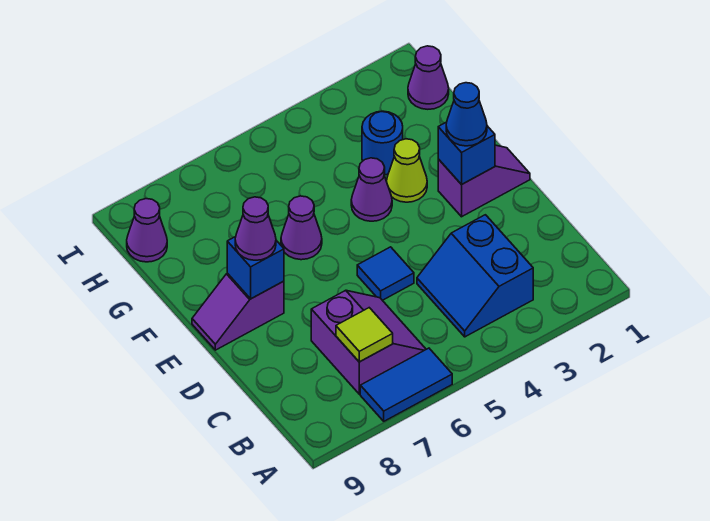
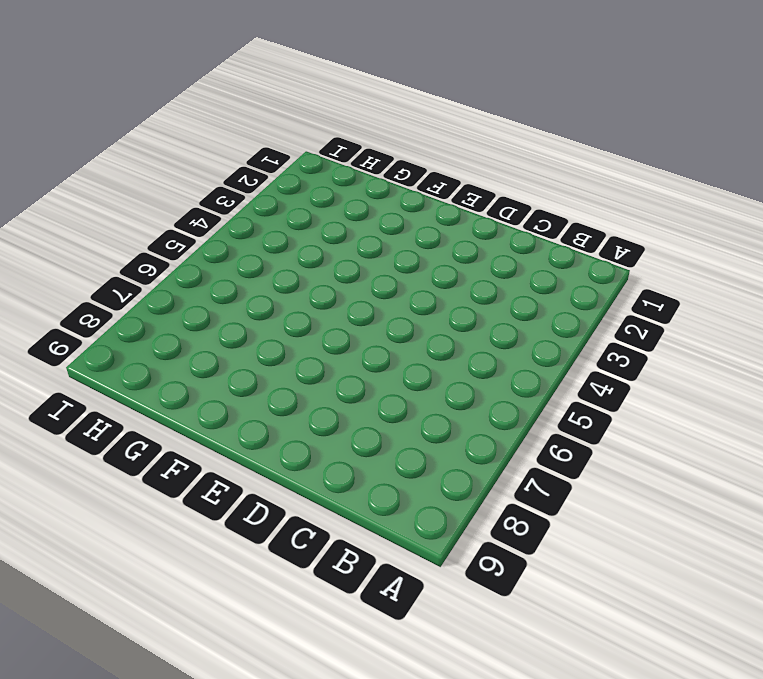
none -> blue 1x2 tile [360,348,452,421]
none -> blue 2x2 slope [417,215,533,337]
none -> purple 2x2 slope [311,290,426,394]

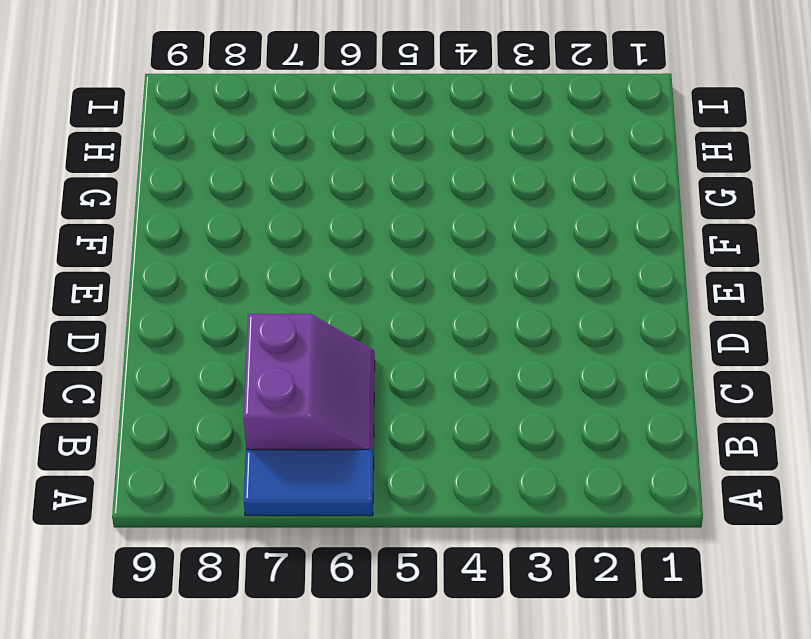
none -> blue 2x2 slope [417,215,533,337]
none -> blue 1x1 tile [357,247,414,300]
none -> purple 1x2 slope [438,145,530,217]

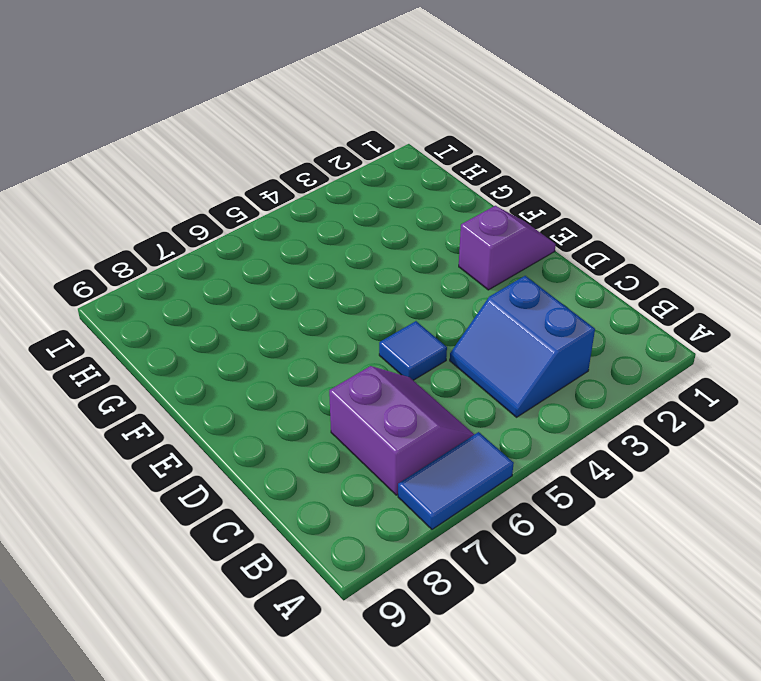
none -> purple 1x2 slope [192,273,284,350]
none -> lime 1x1 cone [387,139,427,202]
none -> purple 1x1 cone [351,158,392,221]

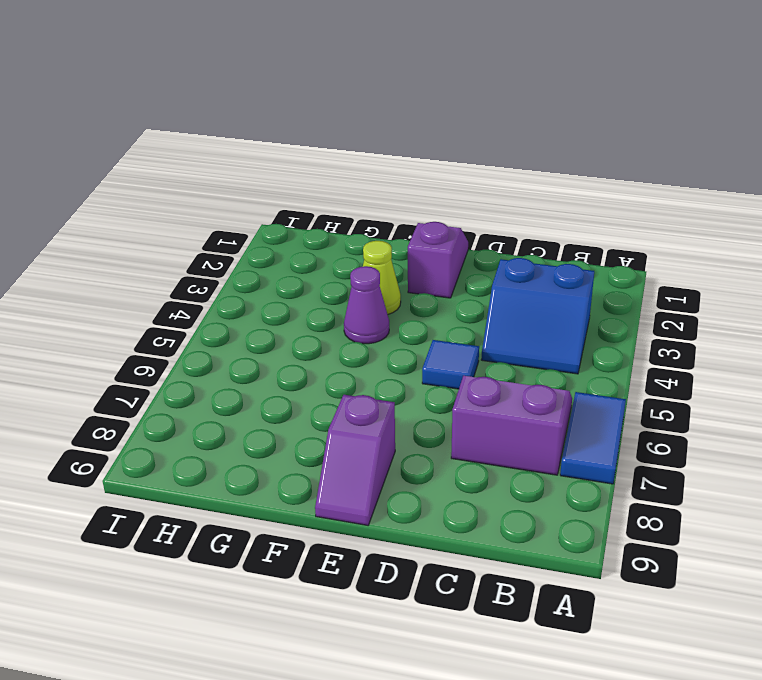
none -> purple 1x1 cone [281,196,322,260]
none -> blue 1x1 round brick [362,111,403,175]
none -> purple 1x1 cone [408,46,449,109]

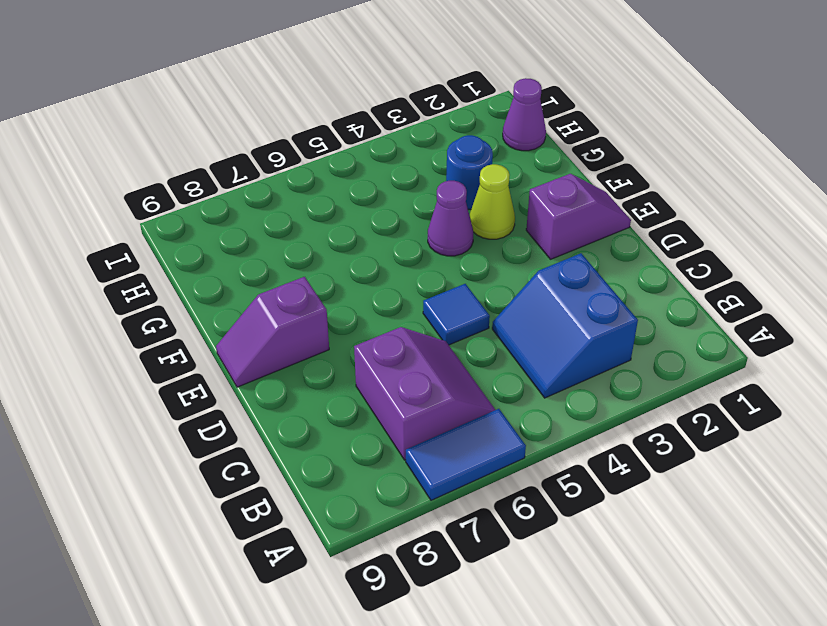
none -> purple 1x1 cone [281,196,322,260]
none -> purple 1x1 cone [127,199,167,262]
none -> lime 1x1 tile [336,308,393,362]

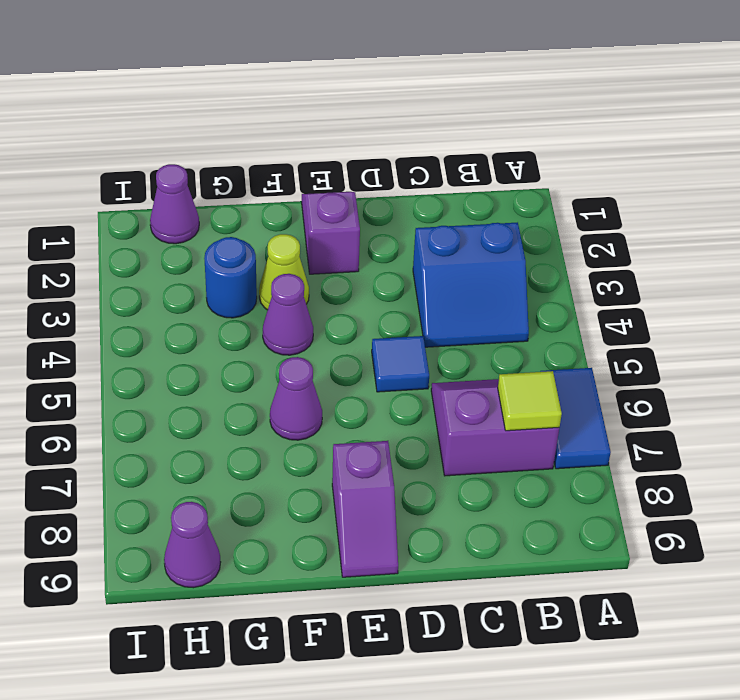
none -> blue 1x1 brick [438,122,495,185]
none -> blue 1x1 brick [227,237,284,299]
none -> blue 1x1 cone [446,83,487,146]

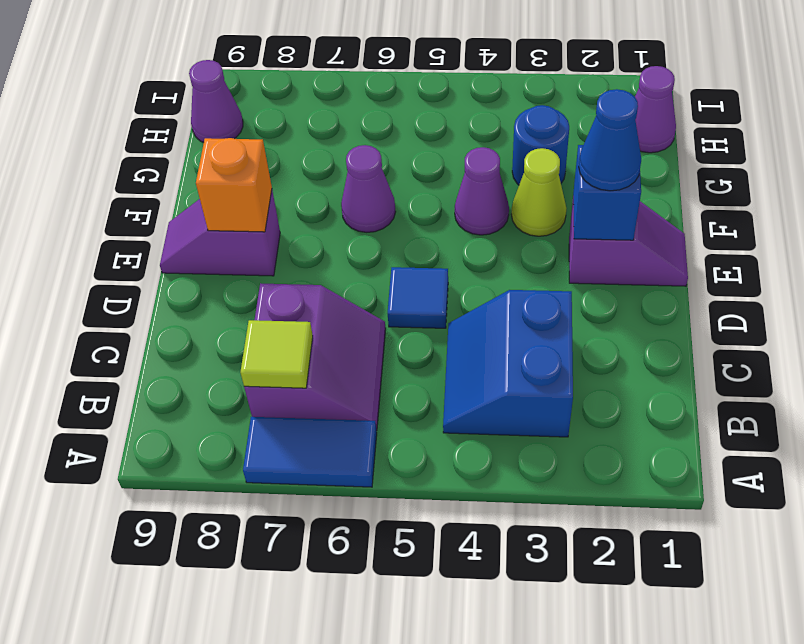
orange 1x1 brick [196,138,272,232] -> blue 1x1 brick [227,237,284,299]
none -> purple 1x1 cone [235,197,276,260]

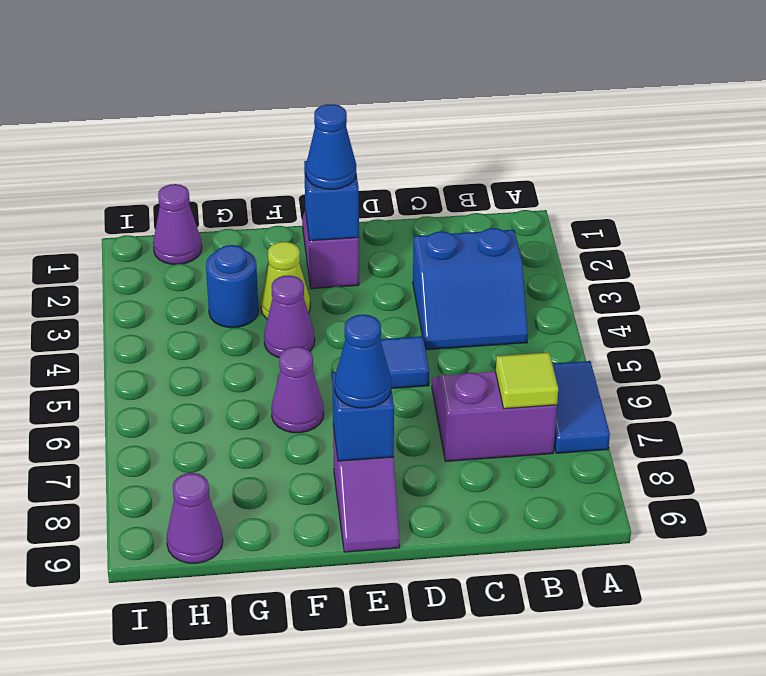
blue 1x1 cone [335,315,391,408] -> purple 1x1 cone [235,197,276,260]

